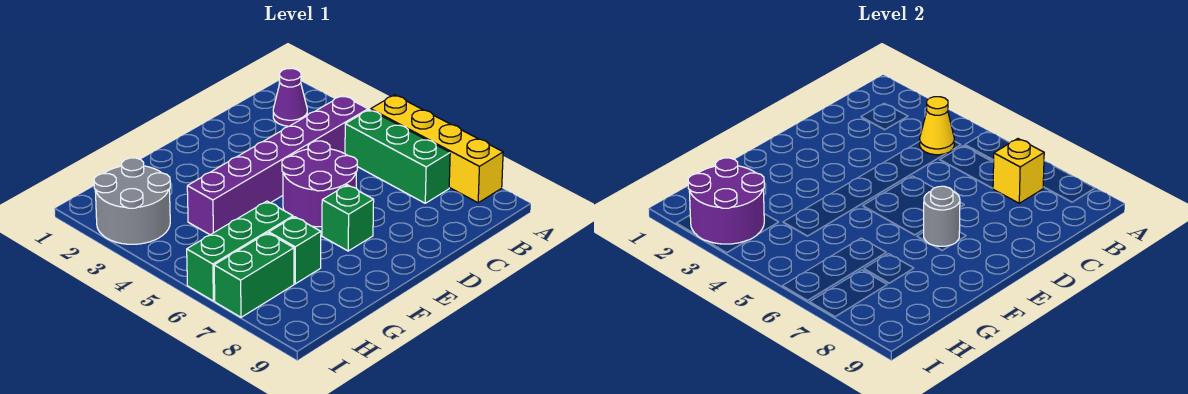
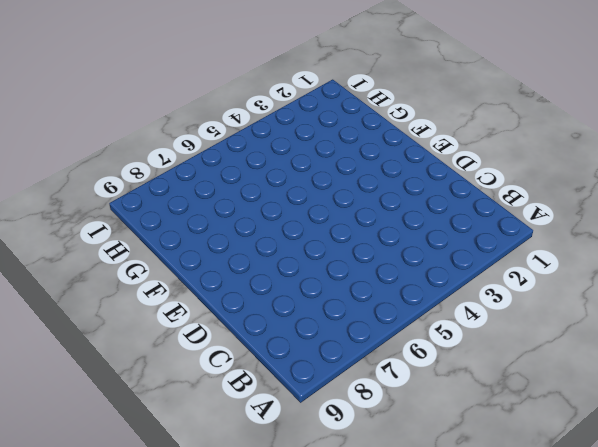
none -> yellow 1x4 brick [371,95,503,203]
none -> purple 1x1 cone [273,68,307,126]
none -> purple 1x6 brick [187,95,368,235]

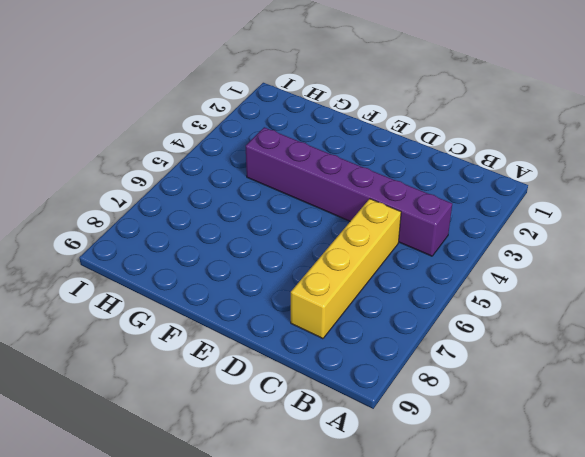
yellow 1x4 brick [291,199,401,339] -> yellow 1x4 brick moved to [371,95,503,203]
none -> purple 1x1 cone [273,68,307,126]
none -> green 1x3 brick [345,110,450,203]
none -> purple 2x2 round brick [282,141,357,227]

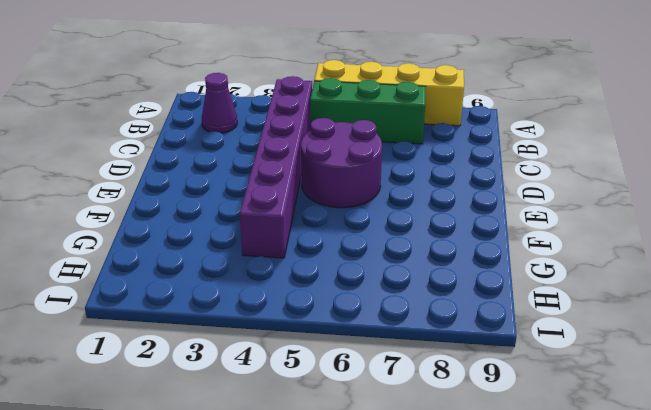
none -> green 1x1 brick [322,185,374,251]
none -> green 1x3 brick [187,201,293,301]
none -> green 1x1 brick [269,217,321,284]

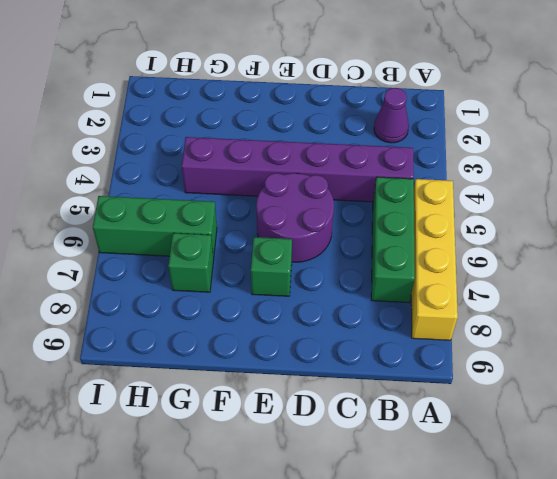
none -> grey 2x2 round brick [94,158,170,244]
none -> green 1x2 brick [214,233,294,317]
none -> yellow 1x1 cone [920,97,954,155]

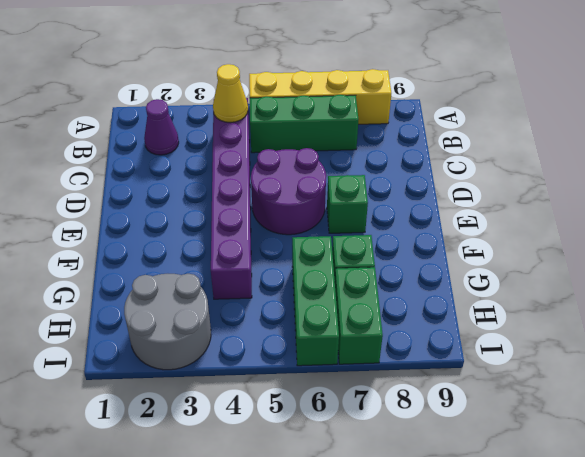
none -> yellow 1x1 brick [993,139,1044,203]
none -> grey 1x1 round brick [924,186,960,246]
none -> purple 2x2 round brick [688,158,764,244]

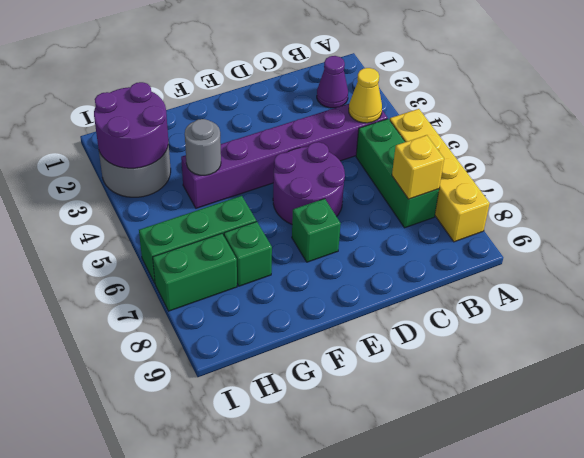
grey 1x1 round brick [185,119,221,175] -> grey 1x1 round brick moved to [924,186,960,246]

